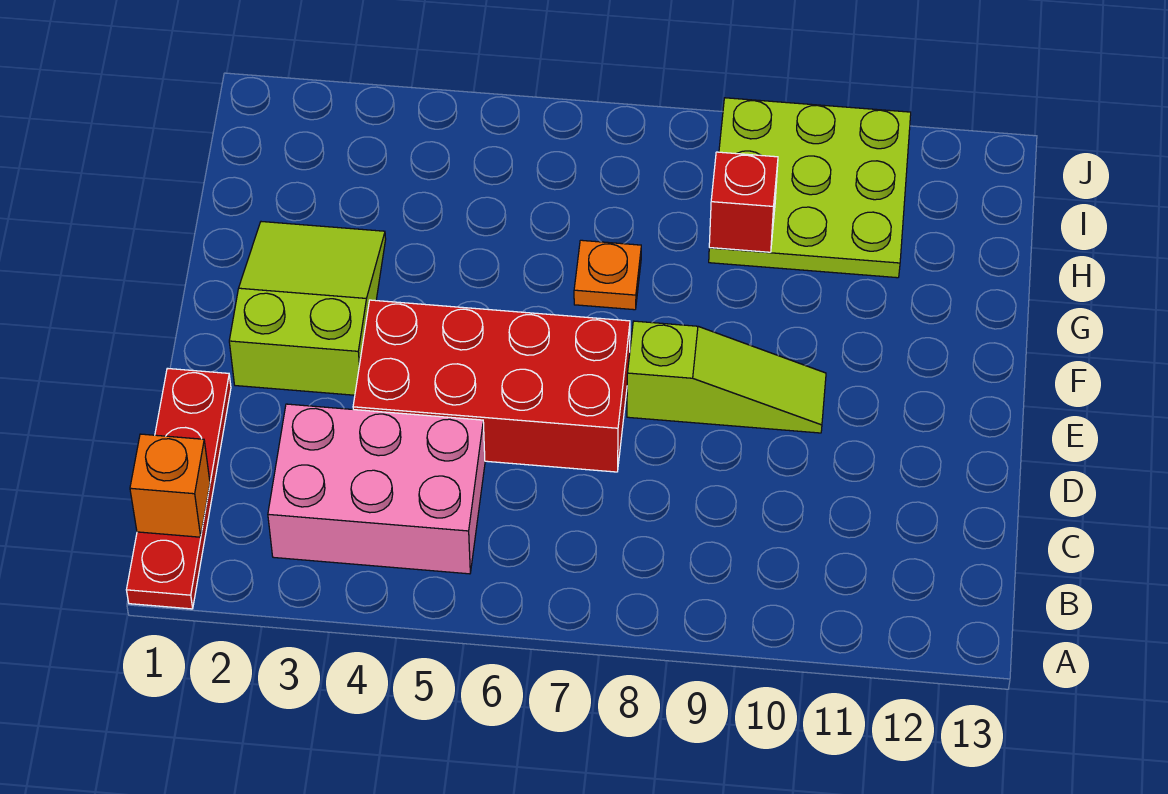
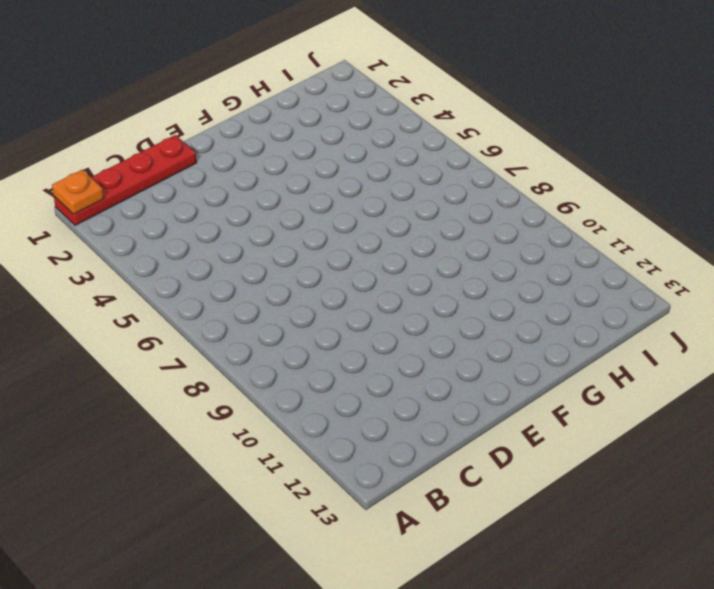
orange 1x1 plate [52,170,104,214] -> orange 1x1 plate moved to [574,240,641,310]
none -> pink 2x3 brick [268,404,485,574]
none -> red 2x4 brick [353,300,630,472]

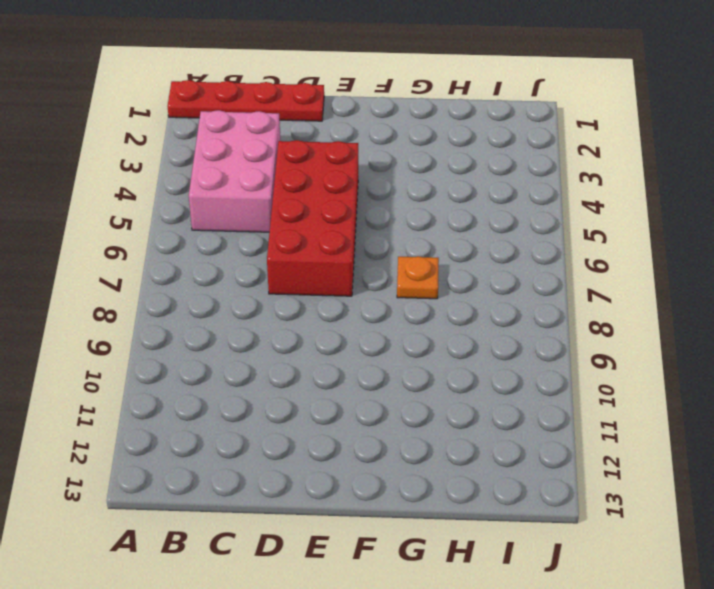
none -> lime 2x3 slope [229,222,386,395]
none -> lime 1x3 slope [627,321,826,433]

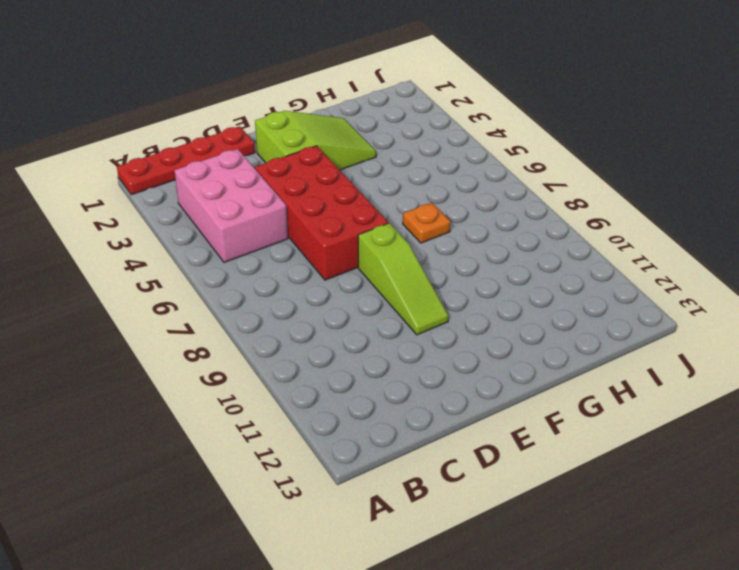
none -> lime 3x3 plate [709,98,911,278]
none -> orange 1x1 brick [130,434,210,537]

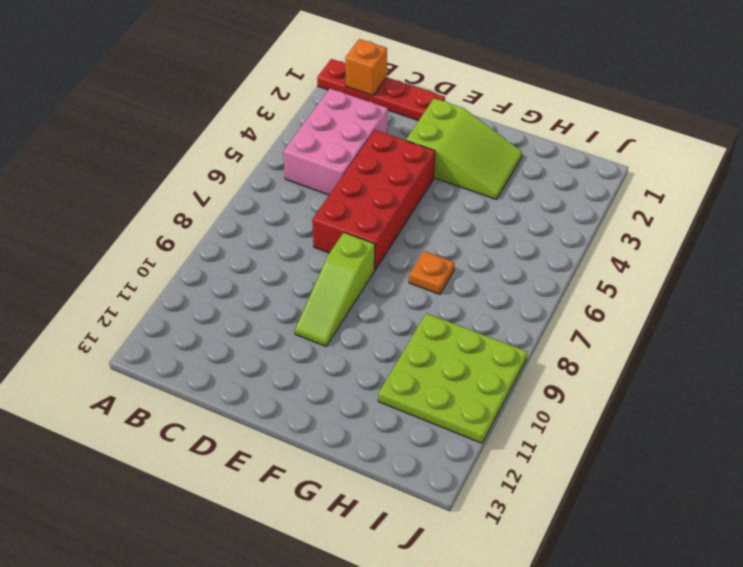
none -> red 1x1 brick [709,152,778,252]

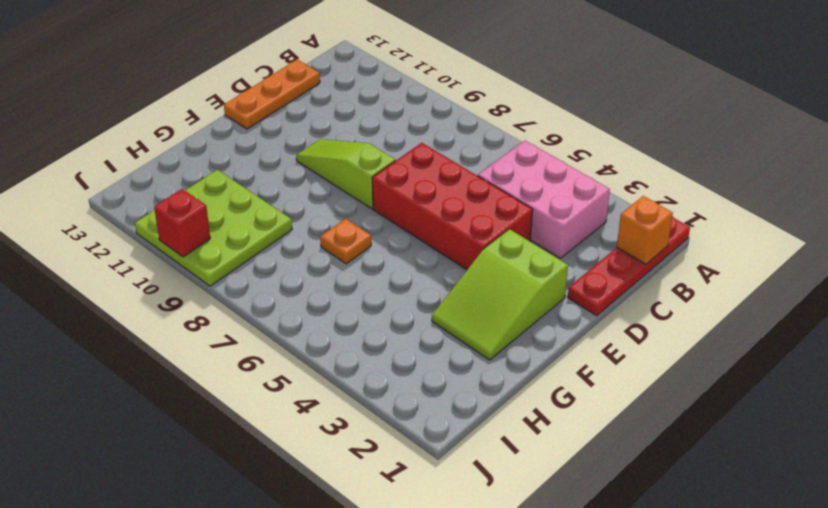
orange 1x3 plate [224,60,320,129] -> none
red 1x1 brick [154,189,210,257] -> red 1x1 brick moved to [709,152,778,252]

